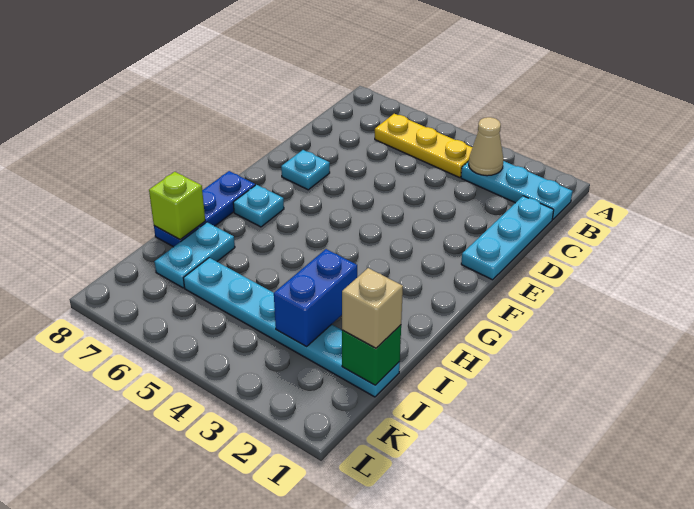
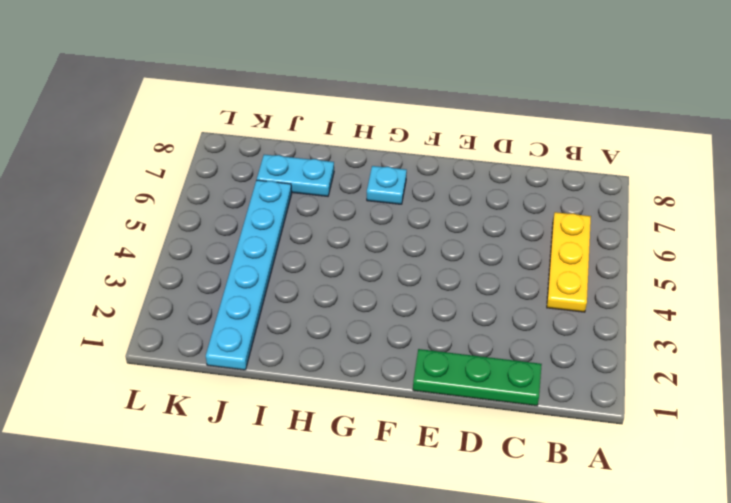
green 1x3 plate [413,349,542,406] -> cyan 1x3 plate [461,196,554,280]
none -> cyan 1x3 plate [461,161,573,220]
none -> cyan 1x1 plate [281,150,330,190]
none -> blue 1x3 plate [154,171,255,247]

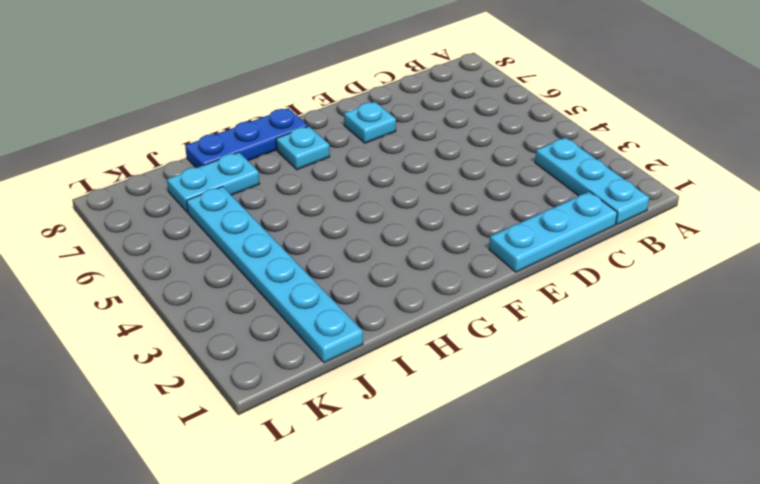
none -> yellow 1x3 plate [375,114,472,178]
none -> tan 1x1 cone [469,117,504,176]
none -> blue 1x2 brick [274,249,357,347]

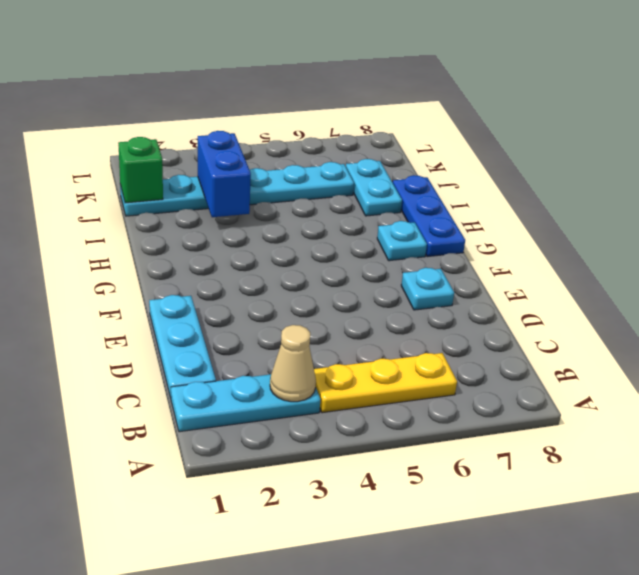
none -> lime 1x1 brick [149,172,205,240]
none -> tan 1x1 brick [342,268,403,348]

